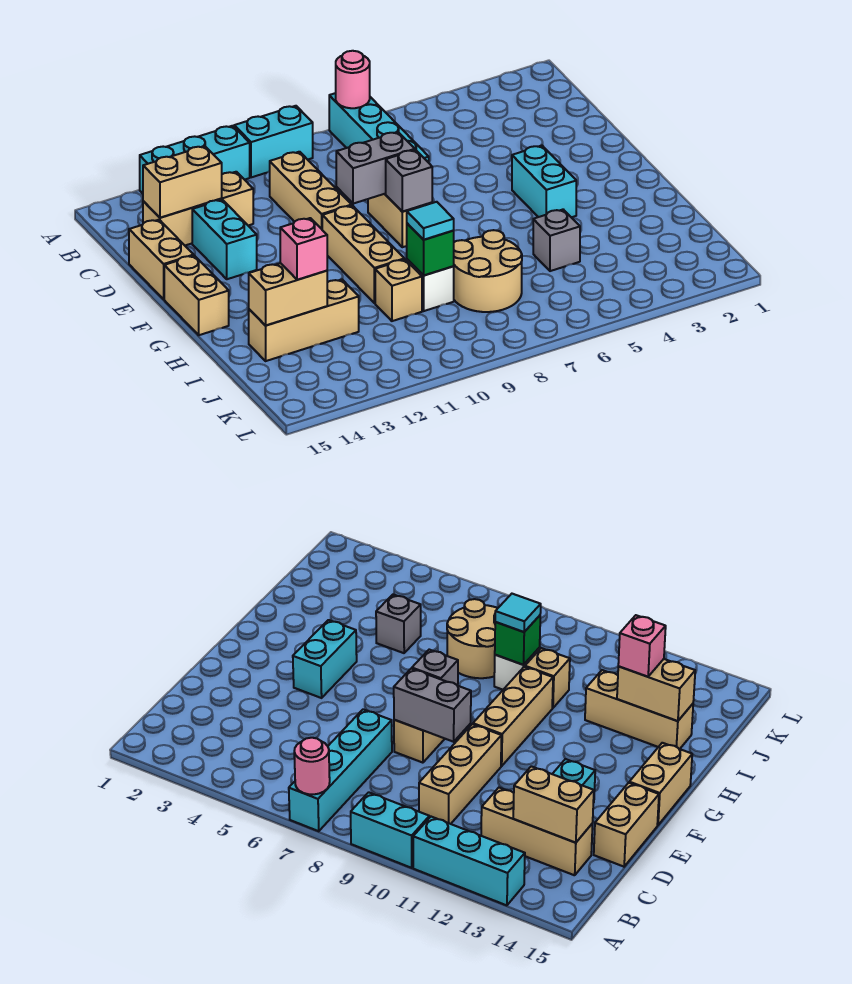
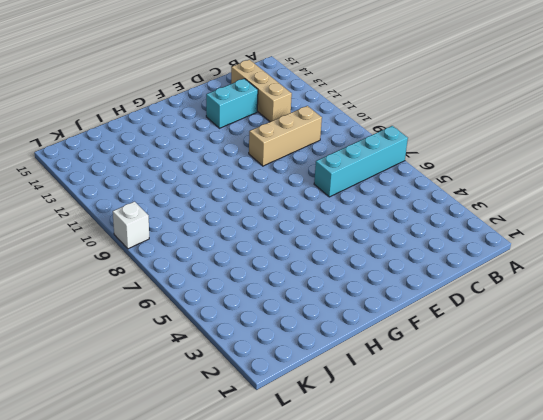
white 1x1 brick [113,202,149,249] -> white 1x1 brick moved to [407,259,454,311]
none -> cyan 1x2 brick [234,106,313,177]
none -> cyan 1x3 brick [140,126,250,194]
none -> tan 1x2 brick [129,220,194,299]

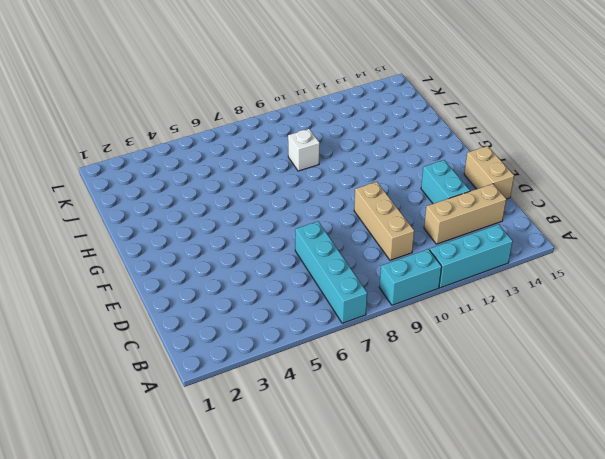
none -> tan 1x2 brick [368,193,431,247]
none -> cyan 1x2 brick [512,146,576,217]
none -> tan 1x3 brick [322,206,404,303]

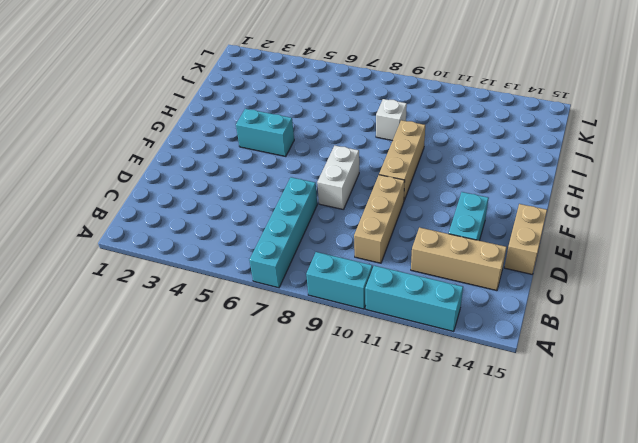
white 1x2 brick [317,146,359,210] -> tan 1x2 brick [368,193,431,247]
cyan 1x2 brick [236,109,294,157] -> cyan 1x2 brick turned to [512,146,576,217]
none -> tan 1x2 brick [164,256,229,335]
none -> grey 1x1 brick [533,210,580,271]
none -> tan 2x2 round brick [453,230,522,312]

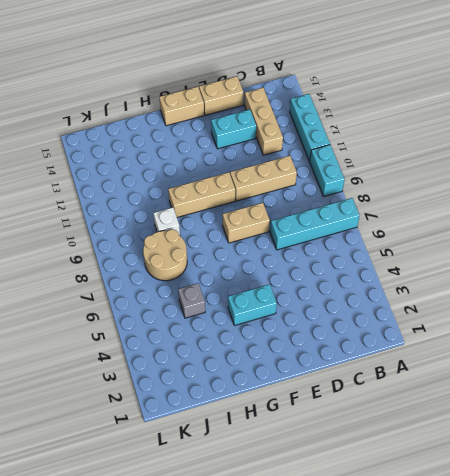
none -> tan 1x1 brick [375,259,422,321]
none -> tan 1x3 brick [249,279,359,361]
none -> pink 1x1 round brick [336,51,370,108]

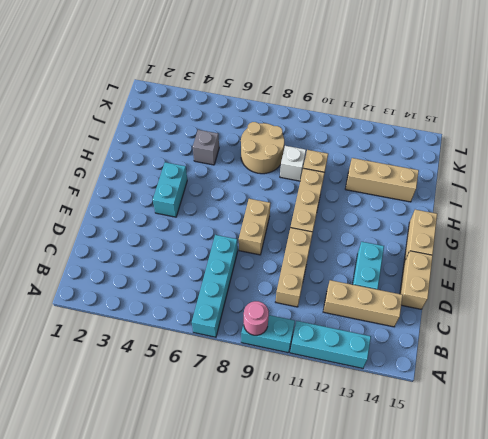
pink 1x1 round brick [244,301,269,335] -> pink 1x1 round brick moved to [336,51,370,108]
none -> tan 1x2 brick [143,146,222,218]
none -> grey 1x2 brick [336,132,415,204]
none -> grey 1x1 brick [386,150,432,212]

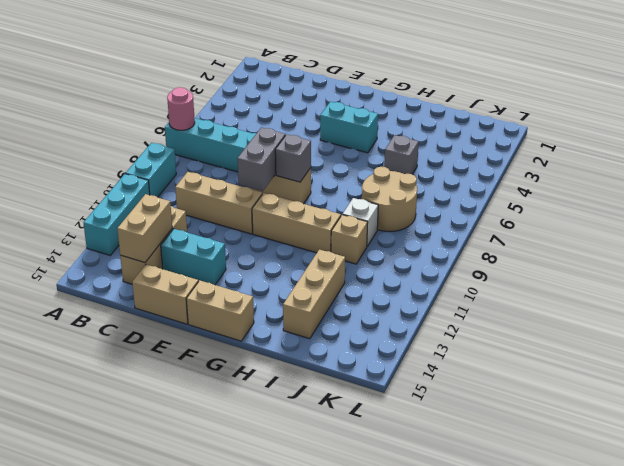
none -> green 1x1 brick [407,223,454,275]
none -> tan 1x2 brick [249,263,327,325]
none -> cyan 1x1 tile [407,202,454,240]

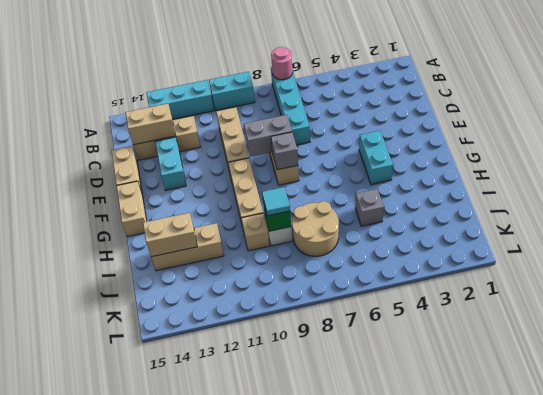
none -> pink 1x1 brick [280,218,327,280]

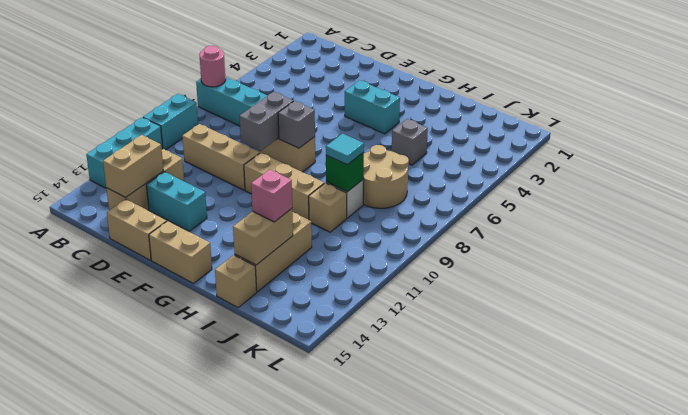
tan 1x1 brick [215,255,257,307] -> none

